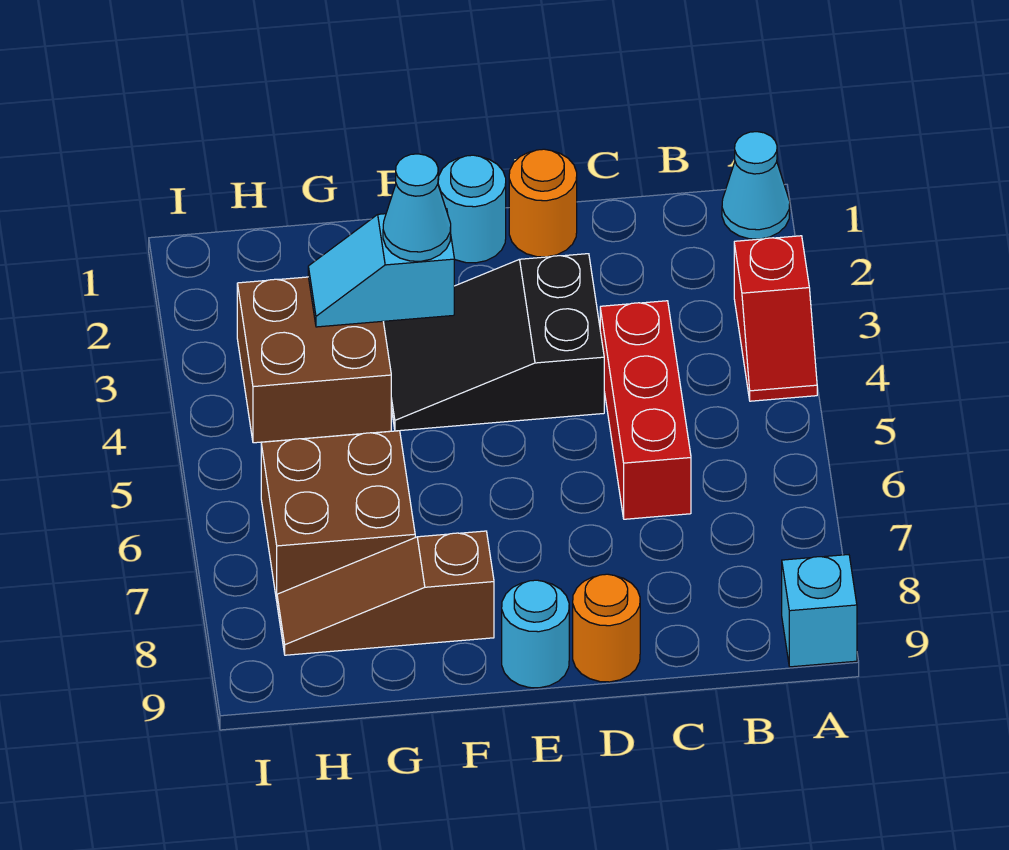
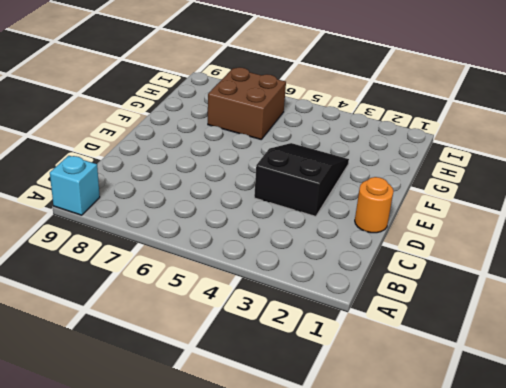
none -> cyan 1x1 cone [722,132,790,239]
none -> red 1x2 slope [734,236,817,401]
none -> red 1x3 brick [600,301,691,519]

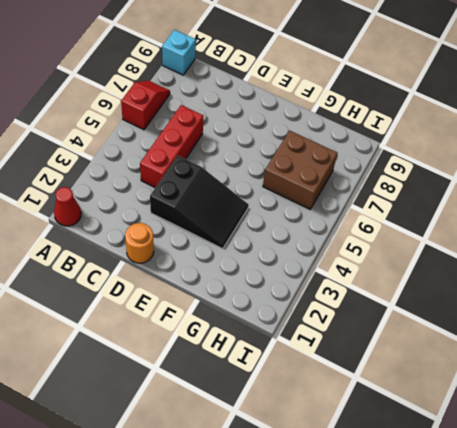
red 1x1 cone [54,187,81,226] -> cyan 1x1 cone [722,132,790,239]
red 1x2 slope [121,81,170,130] -> red 1x2 slope moved to [734,236,817,401]
none -> orange 1x1 round brick [573,574,640,682]
none -> cyan 1x1 round brick [438,155,506,263]
none -> cyan 1x1 round brick [502,580,569,688]

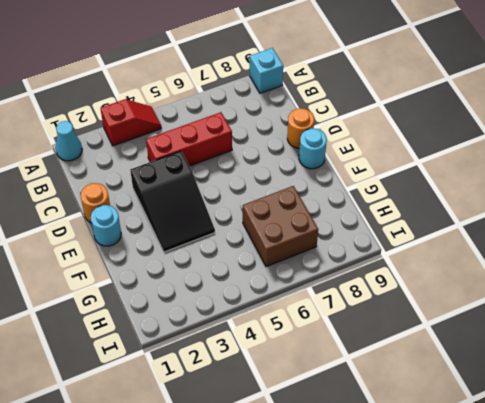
none -> brown 1x3 slope [277,531,494,655]
none -> brown 2x2 brick [237,277,391,443]
none -> cyan 1x2 slope [308,209,454,327]

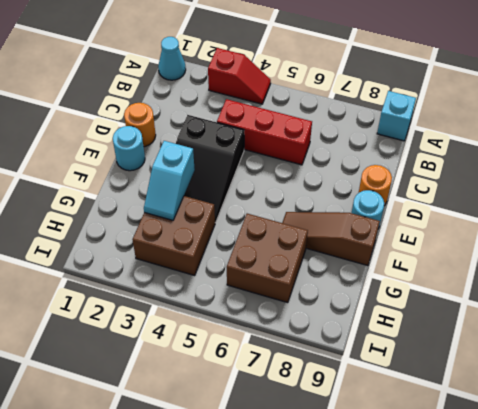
brown 1x3 slope [282,212,380,266] -> brown 1x3 slope turned to [277,531,494,655]
none -> cyan 1x1 cone [383,154,451,261]

